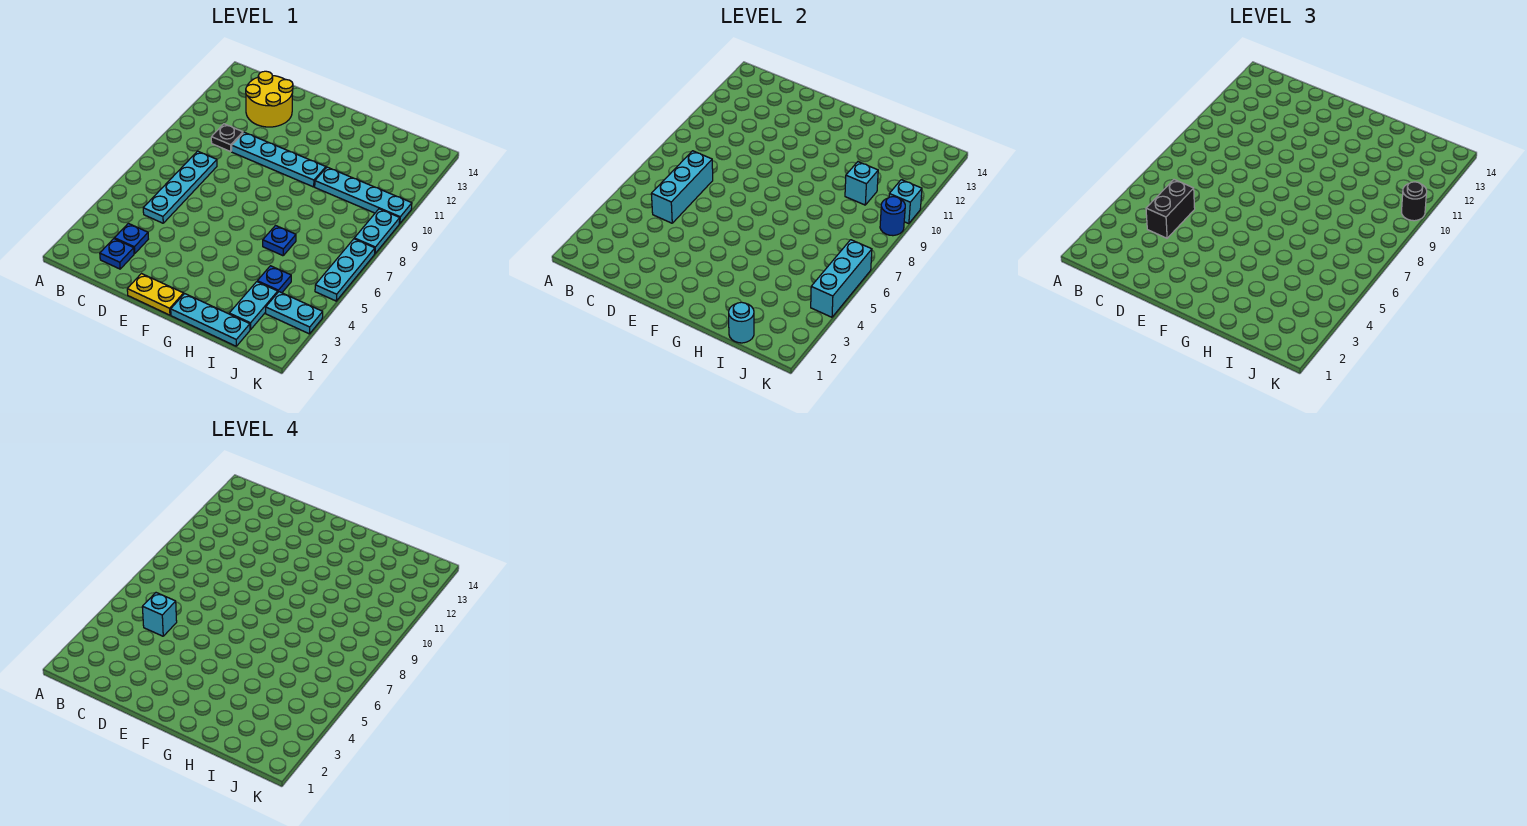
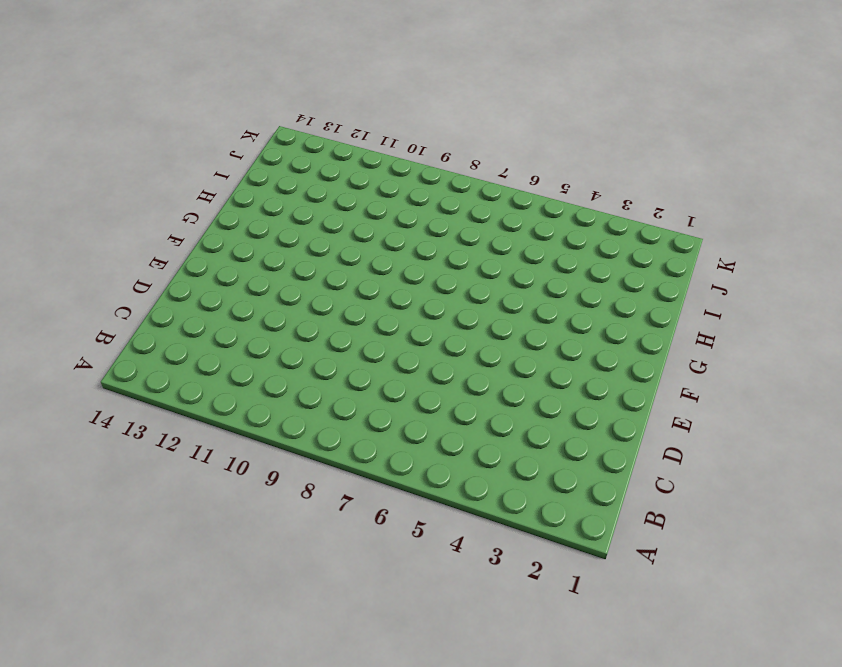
none -> blue 1x1 plate [100,239,134,269]
none -> blue 1x1 plate [115,223,148,254]
none -> cyan 1x4 plate [143,151,217,223]

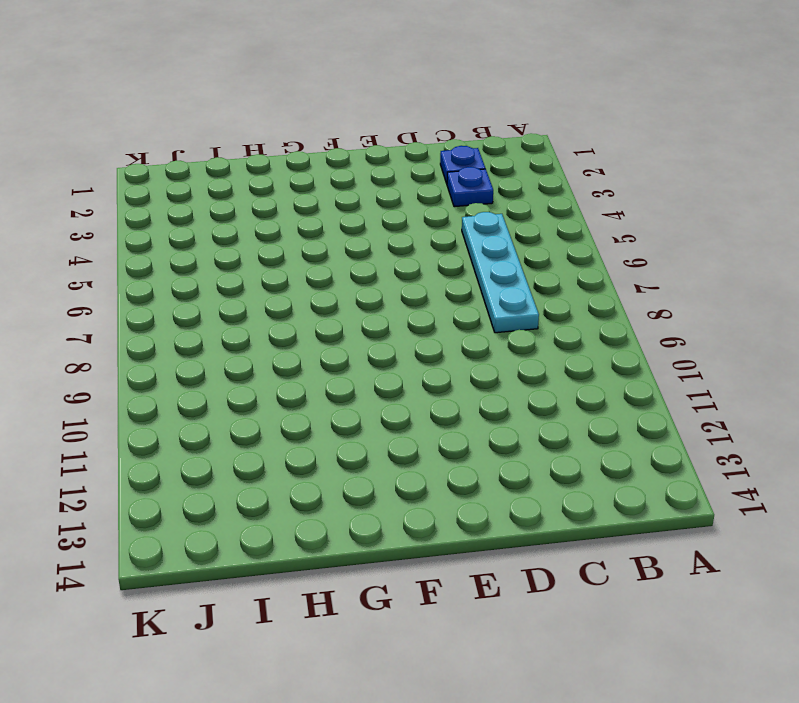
none -> black 1x1 plate [211,124,243,152]
none -> yellow 2x2 round brick [246,71,293,127]
none -> cyan 1x4 plate [232,132,326,187]

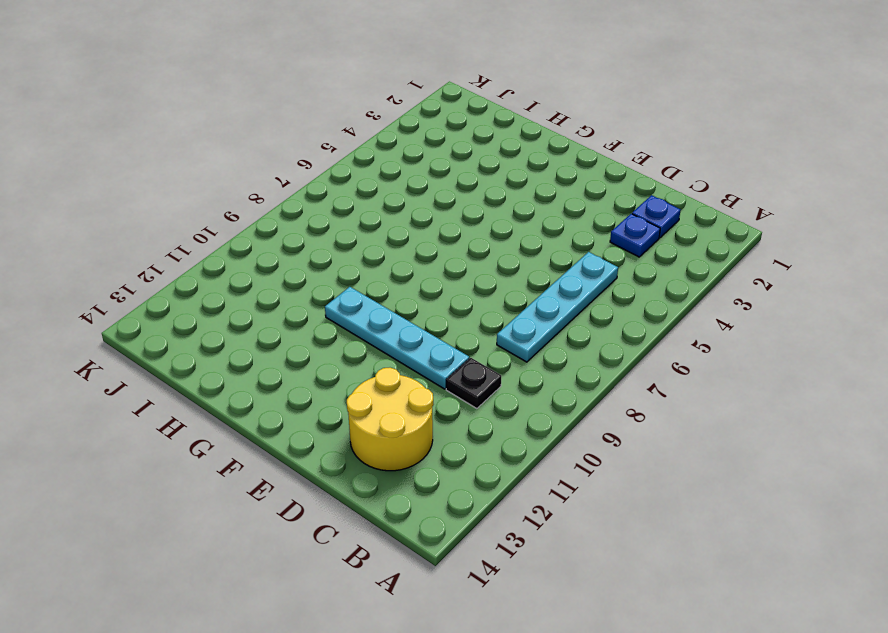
none -> yellow 1x2 plate [127,274,184,315]
none -> cyan 1x3 plate [171,294,250,346]
none -> blue 1x1 plate [263,226,296,256]

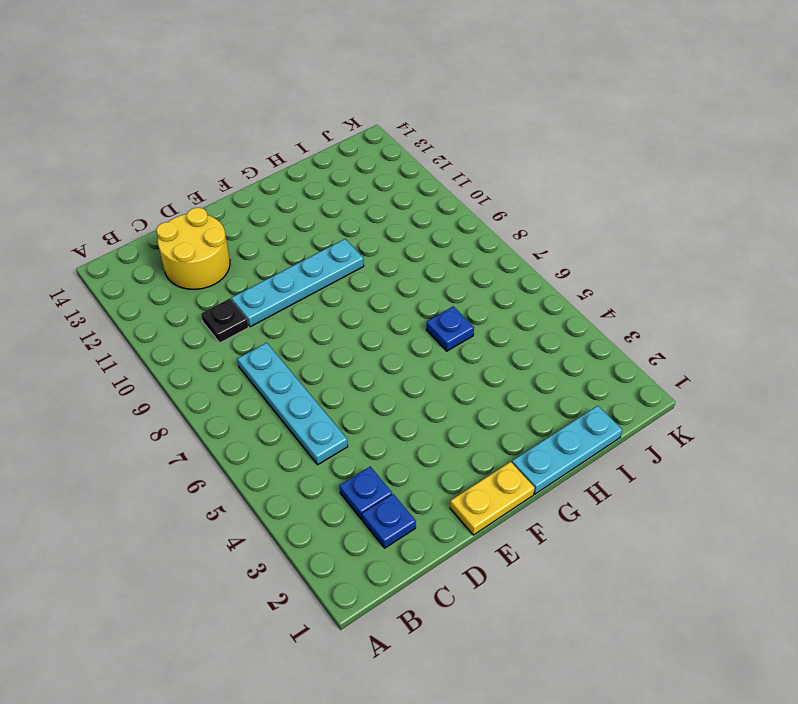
none -> cyan 1x4 plate [315,167,412,224]
none -> cyan 1x2 plate [229,282,278,330]
none -> blue 1x1 plate [257,266,291,293]

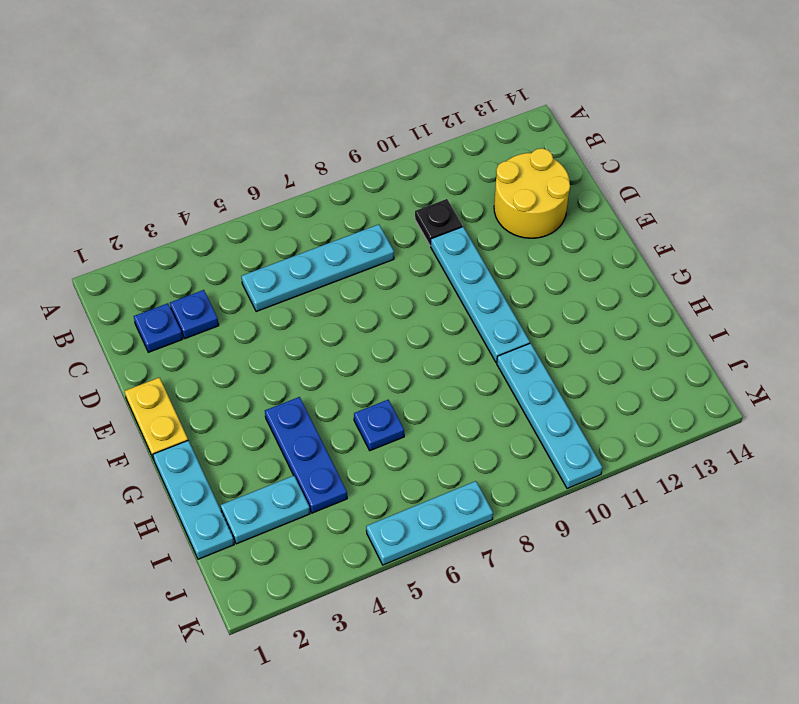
blue 1x3 plate [265,397,347,513] -> blue 1x1 plate [257,266,291,293]
none -> cyan 1x2 plate [266,292,323,334]
none -> cyan 1x2 plate [354,209,400,254]
none -> cyan 1x3 brick [651,151,713,223]

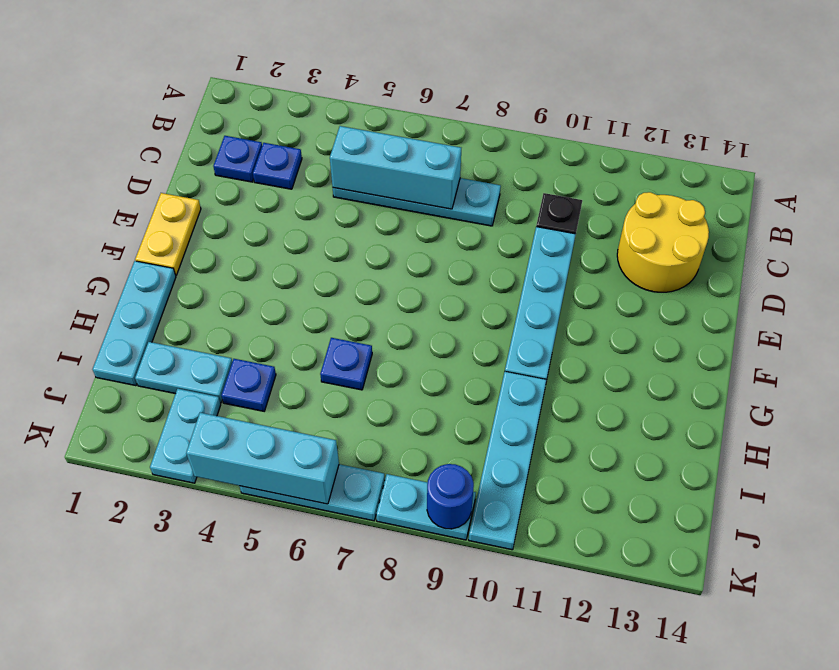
none -> cyan 1x1 round brick [729,302,754,343]
none -> cyan 1x1 brick [845,162,878,205]
none -> cyan 1x1 brick [889,180,922,224]

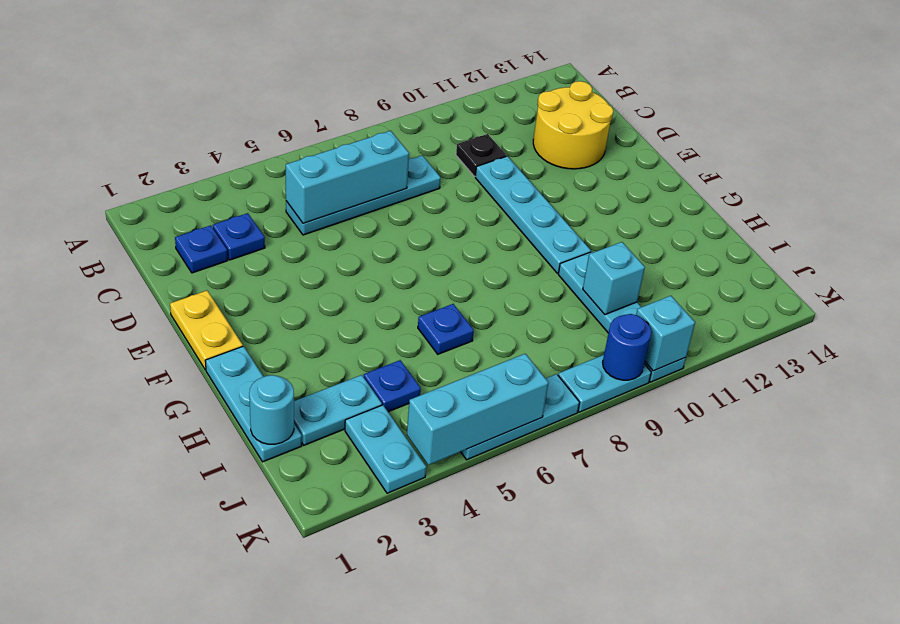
none -> black 1x2 brick [1146,180,1195,238]
none -> black 1x1 round brick [1401,182,1427,221]
none -> cyan 1x1 brick [142,593,177,636]

